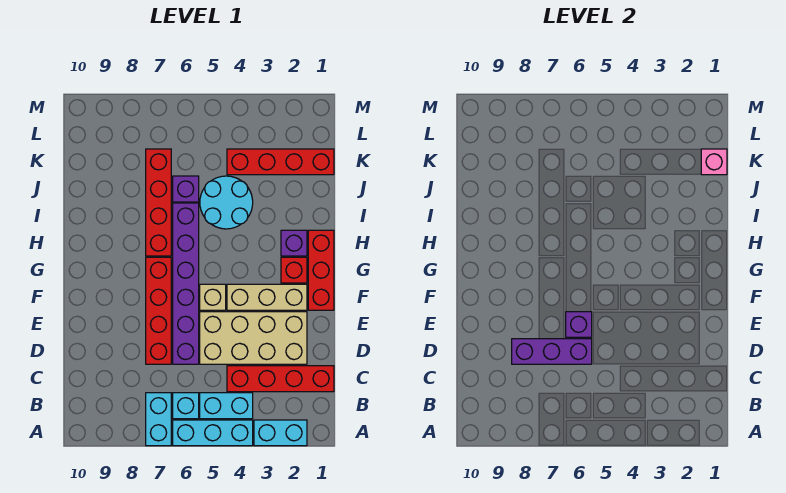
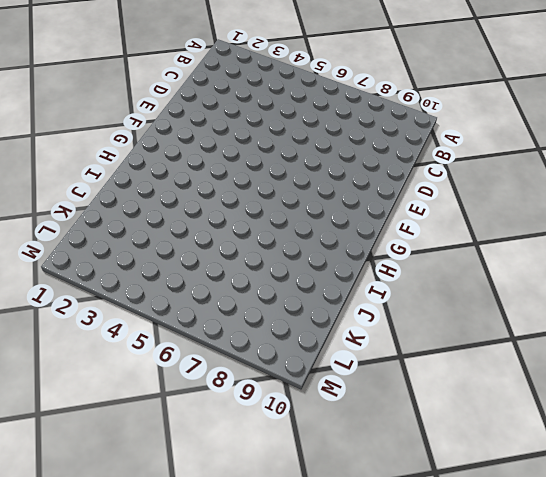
none -> cyan 1x2 brick [254,420,307,446]
none -> cyan 1x3 brick [173,420,253,446]
none -> cyan 1x2 brick [146,393,171,446]

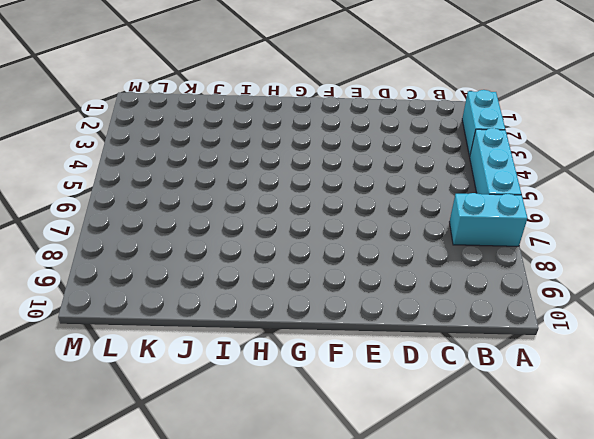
none -> cyan 1x2 brick [200,393,253,419]
none -> cyan 1x1 brick [173,393,199,419]
none -> red 1x4 brick [227,366,334,392]

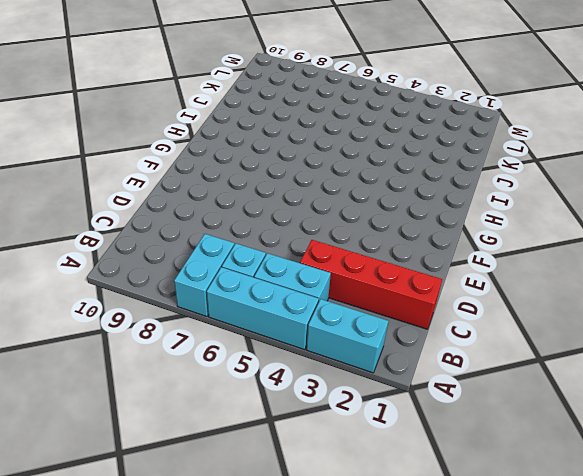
none -> tan 2x4 brick [200,312,307,364]
none -> purple 1x6 brick [173,203,199,364]
none -> red 1x4 brick [146,257,171,364]

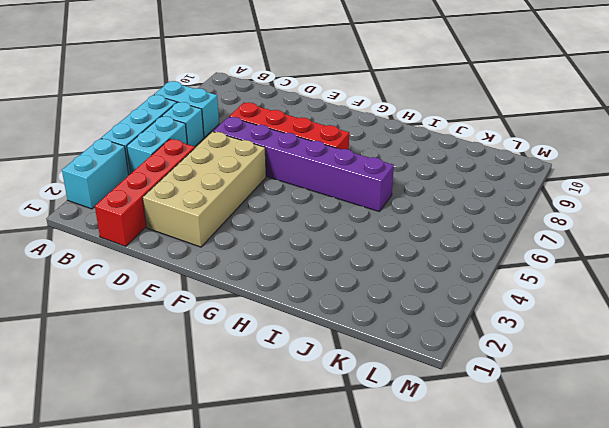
none -> red 1x3 brick [308,230,334,310]
none -> tan 1x3 brick [227,284,307,310]
none -> tan 1x1 brick [200,284,226,310]

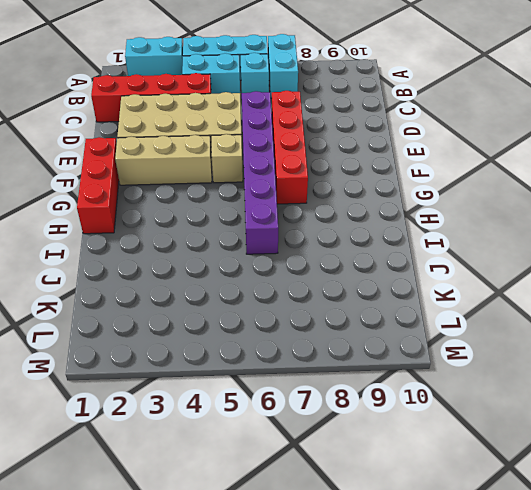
none -> red 1x1 brick [281,257,307,283]
none -> purple 1x1 brick [281,230,307,256]
none -> red 1x4 brick [146,149,171,256]

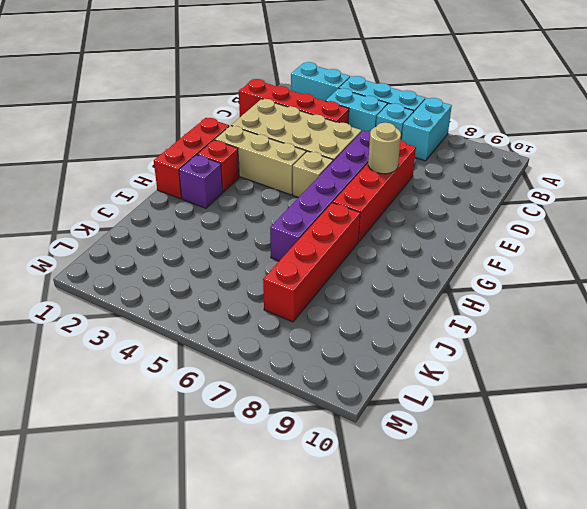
tan 1x1 round brick [368,123,401,174] -> none
none -> cyan 2x2 round brick [200,176,253,229]
none -> purple 1x1 brick [173,176,199,202]
none -> red 1x4 brick [227,149,334,175]

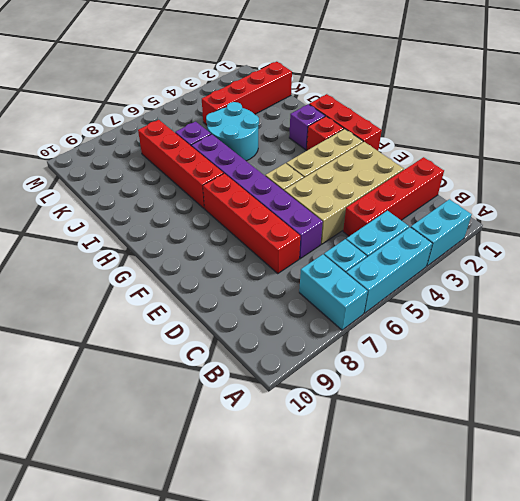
none -> purple 1x3 brick [512,339,592,364]
none -> purple 1x1 brick [566,312,592,337]
none -> pink 1x1 brick [701,149,727,175]

